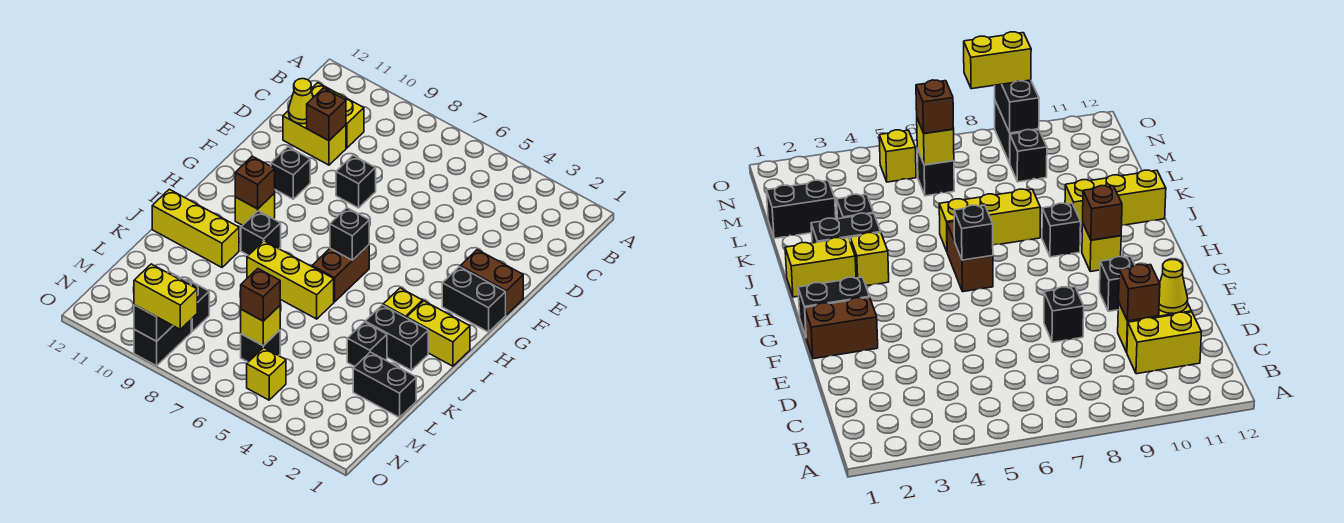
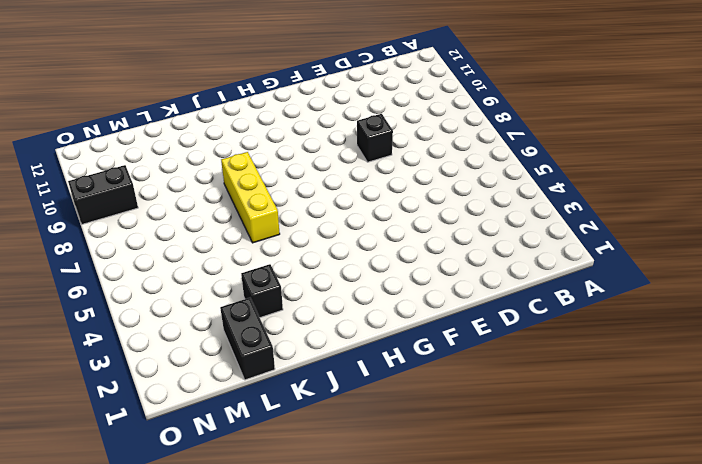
none -> yellow 1x2 brick [311,83,364,148]
none -> yellow 1x2 brick [283,110,346,165]
none -> brown 1x2 brick [460,250,523,315]

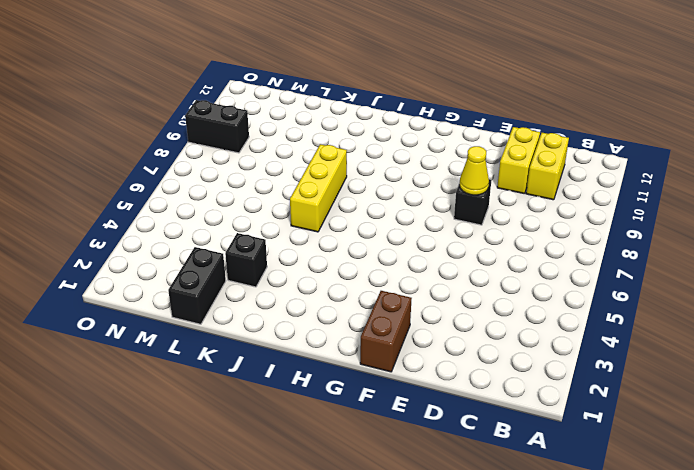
yellow 1x1 cone [459,146,489,195] -> yellow 1x1 cone moved to [289,79,313,124]
none -> black 1x1 brick [271,147,310,199]
none -> black 1x2 brick [442,267,506,332]
none -> brown 1x2 brick [312,245,369,302]

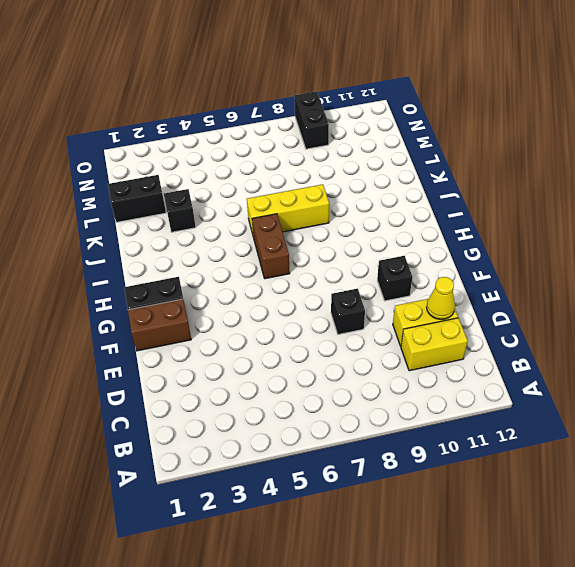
none -> yellow 1x1 brick [235,193,275,225]
none -> yellow 1x2 brick [407,301,470,366]
none -> yellow 1x1 brick [383,288,423,318]

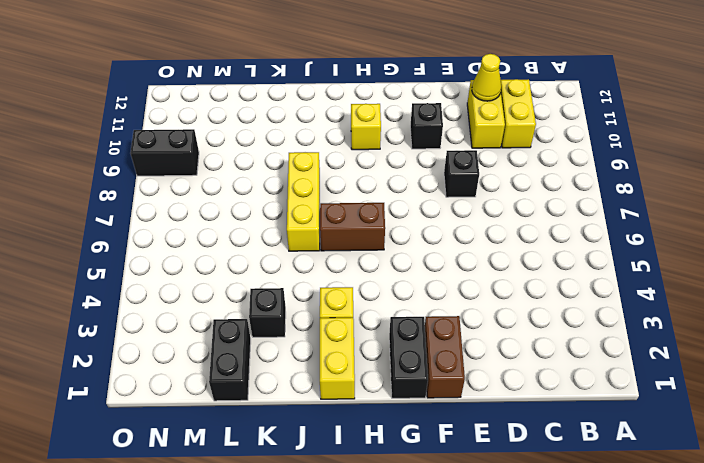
none -> black 1x1 brick [241,211,281,255]
none -> black 1x2 brick [365,305,428,370]
none -> yellow 1x3 brick [152,189,239,267]

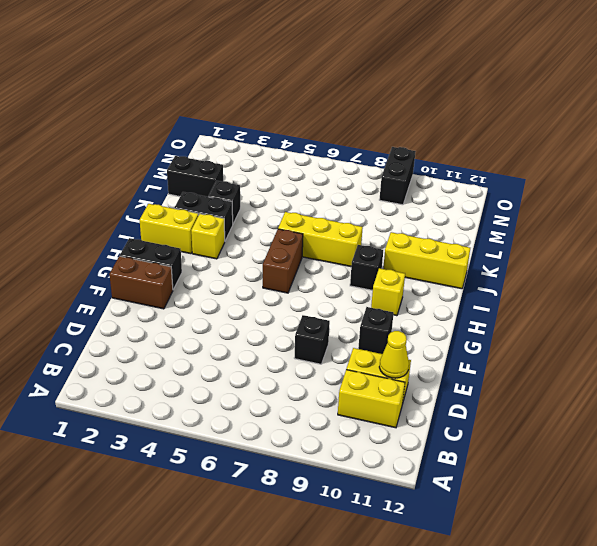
none -> black 1x1 brick [241,330,280,362]
none -> black 1x1 brick [186,279,209,331]
none -> yellow 1x1 brick [247,348,286,400]

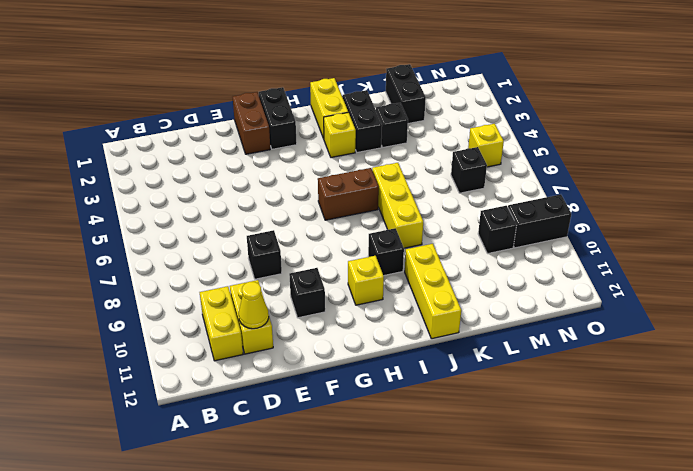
none -> brown 1x1 brick [307,88,346,141]
none -> black 1x1 brick [330,208,369,260]
none -> brown 1x1 brick [235,156,275,209]

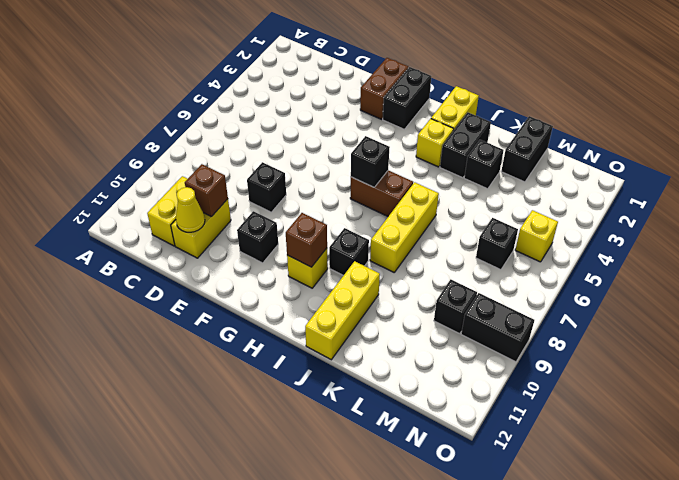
none -> yellow 1x1 brick [241,306,280,346]
none -> black 1x2 brick [134,272,191,341]
none -> brown 1x1 brick [241,269,280,321]

